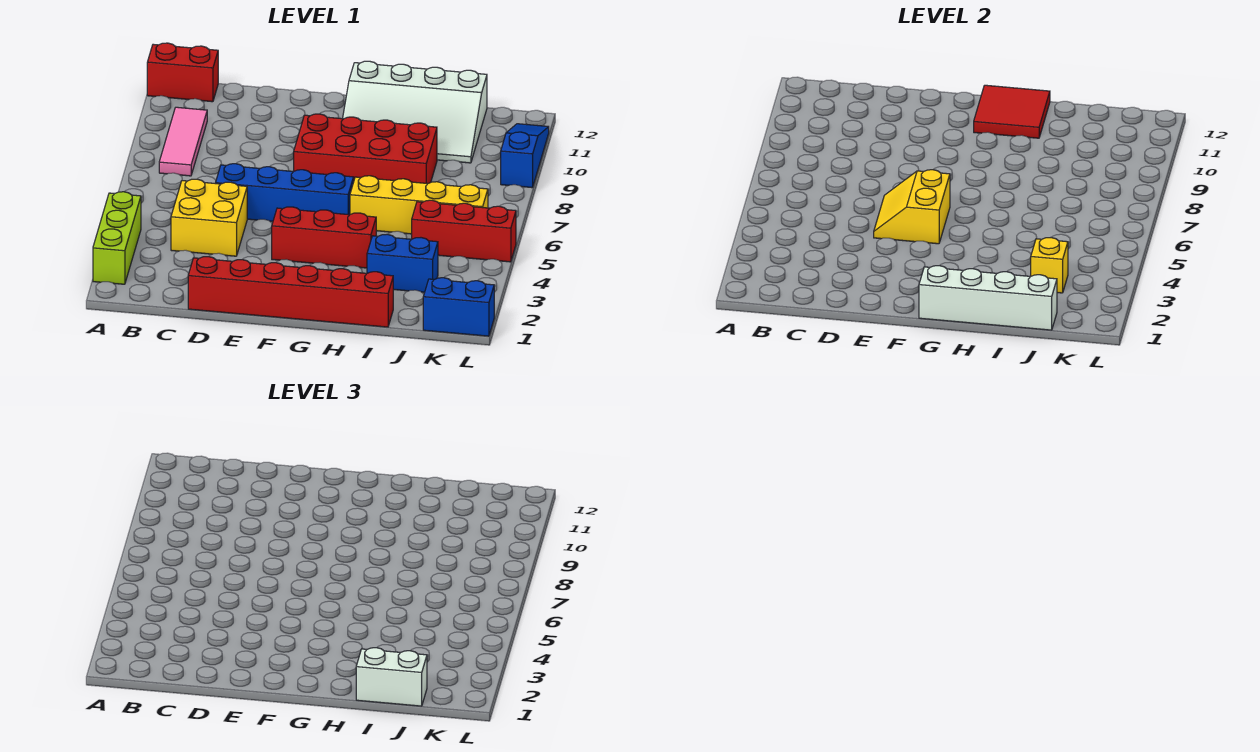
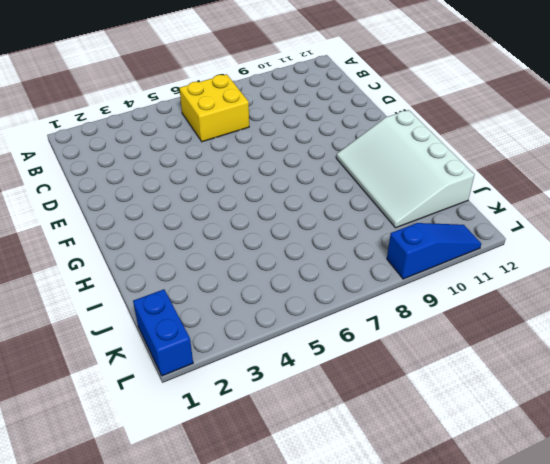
yellow 2x2 brick [179,74,249,142] -> yellow 2x2 brick moved to [171,179,247,256]
none -> lime 1x3 brick [93,192,141,284]
none -> red 1x2 brick [147,43,218,102]
none -> pink 1x3 tile [159,107,207,176]

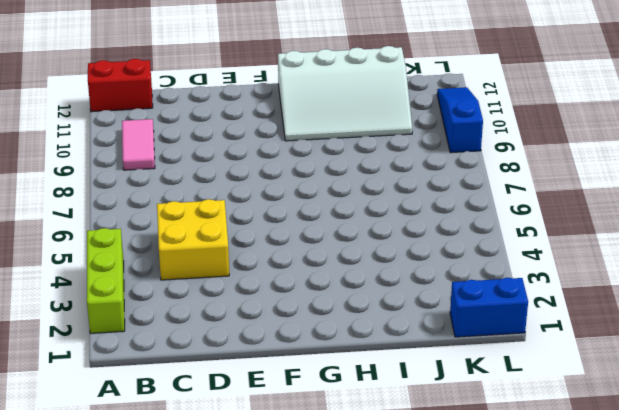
pink 1x2 tile [122,119,155,170] -> pink 1x3 tile [159,107,207,176]
none -> red 1x6 brick [188,257,393,327]
none -> blue 1x4 brick [216,164,354,221]
none -> red 1x3 brick [272,207,376,268]

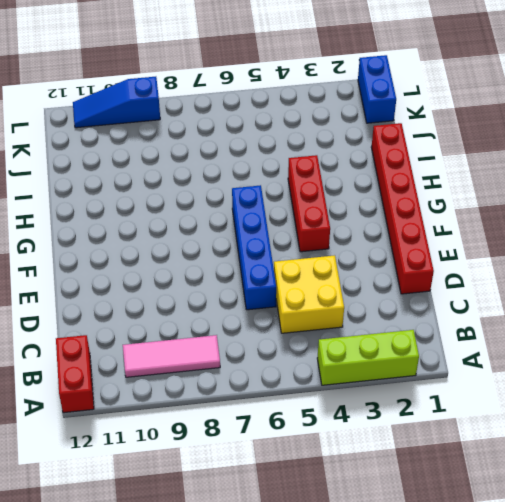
none -> red 2x4 brick [294,114,437,184]
none -> white 3x4 slope [343,61,487,163]
none -> yellow 1x4 brick [350,176,488,234]

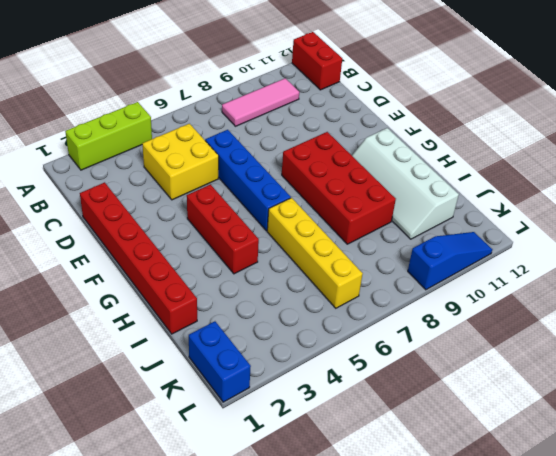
white 2x4 slope [352,128,459,239] -> white 3x4 slope [343,61,487,163]
none -> blue 1x2 brick [367,234,438,292]
none -> red 1x3 brick [412,200,516,262]
none -> yellow 2x2 slope [874,170,950,244]

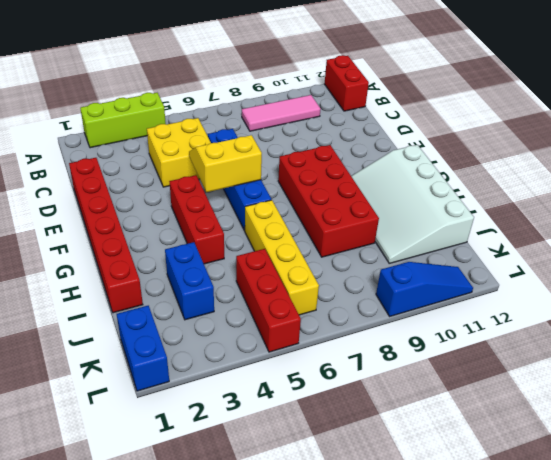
none -> white 1x4 brick [919,266,1057,330]
none -> red 2x2 tile [974,85,1050,138]
none -> yellow 1x1 brick [1031,238,1068,293]

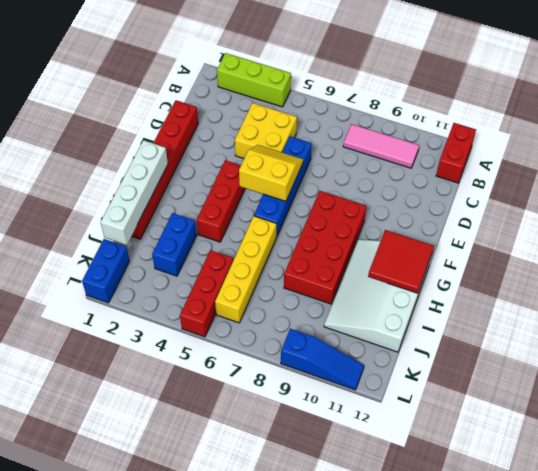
none -> yellow 1x1 brick [1031,238,1068,293]
none -> white 1x2 brick [356,648,427,706]

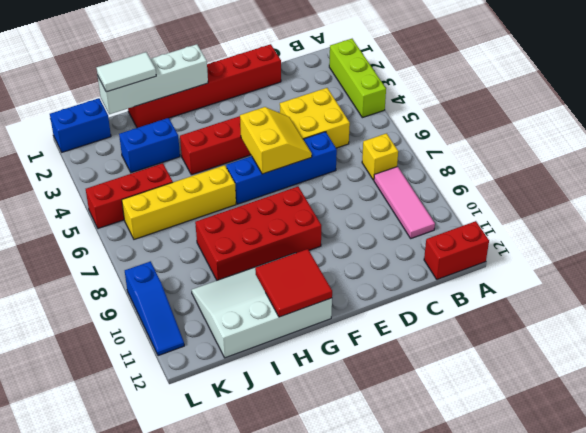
yellow 1x1 brick [362,133,398,180] -> yellow 1x1 brick moved to [1031,238,1068,293]
white 1x2 tile [97,52,156,92] -> white 1x2 brick [356,648,427,706]

